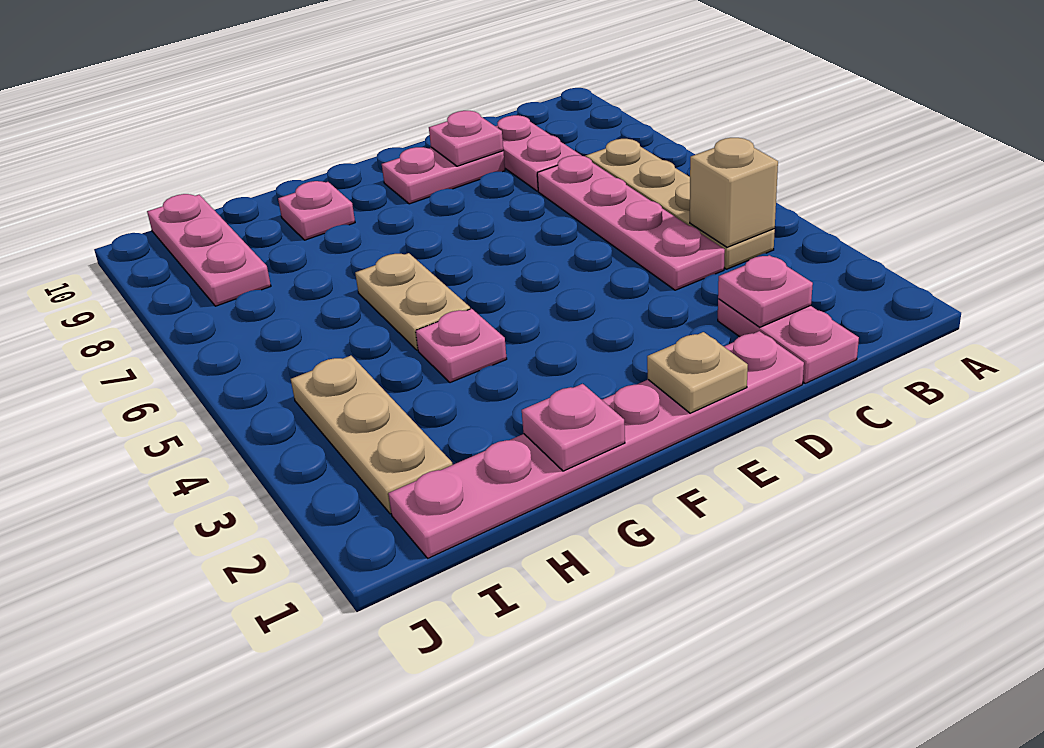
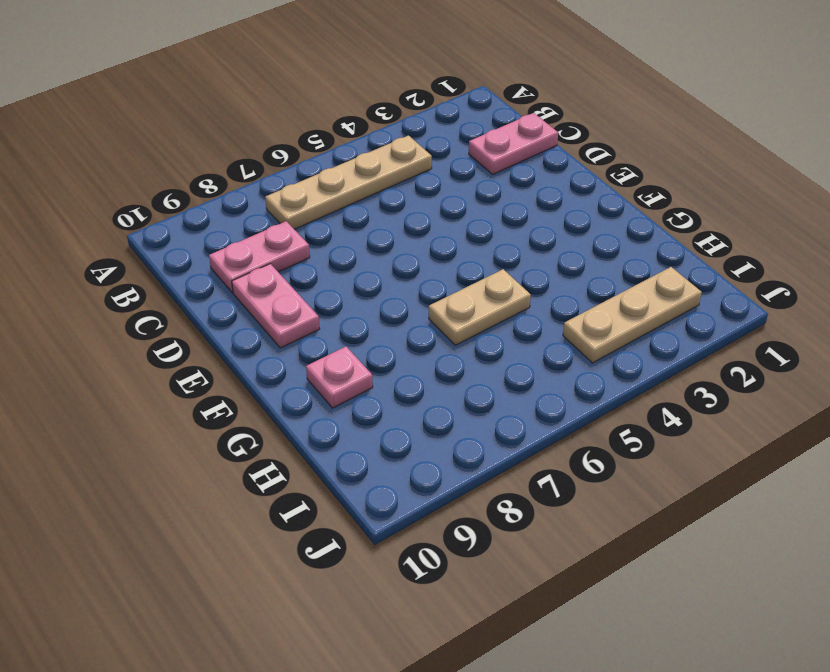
none -> pink 1x4 plate [537,155,725,290]
none -> pink 1x6 plate [388,331,804,558]
none -> pink 1x1 plate [416,309,507,383]

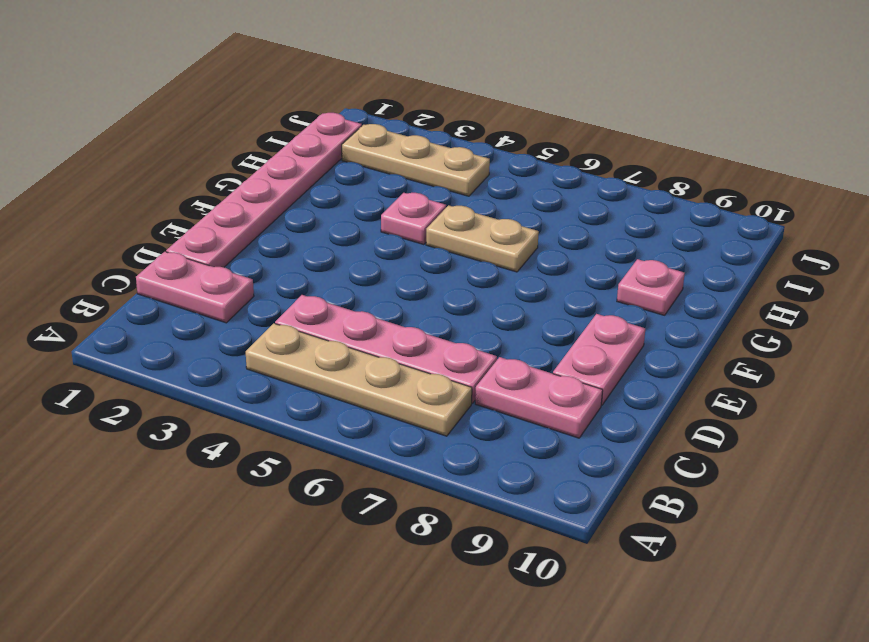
none -> pink 1x3 plate [147,194,271,306]
none -> tan 1x1 brick [690,138,778,247]
none -> pink 1x1 plate [718,255,813,327]

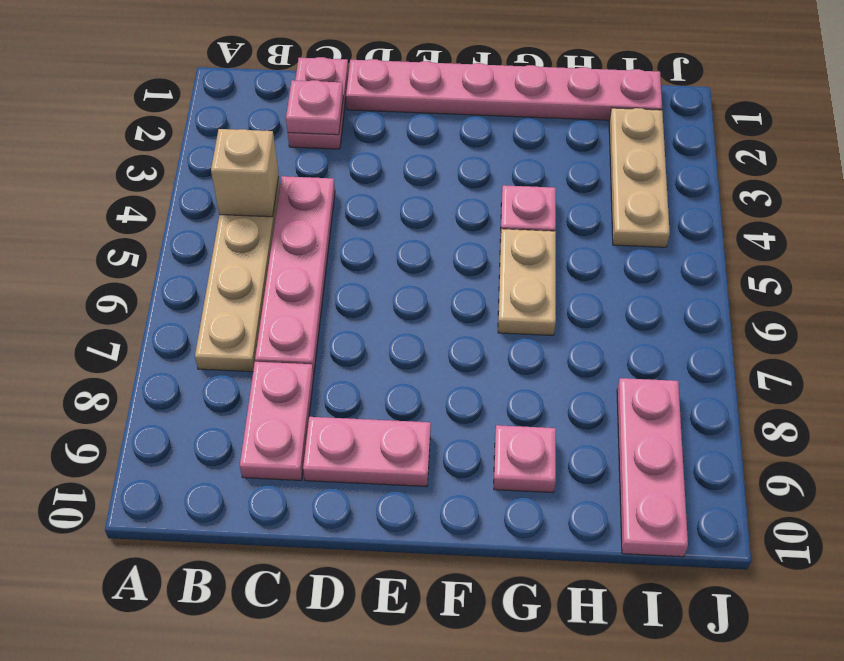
none -> pink 1x1 plate [429,111,503,166]
none -> tan 1x1 plate [647,332,748,413]
none -> pink 1x1 plate [522,384,625,471]

